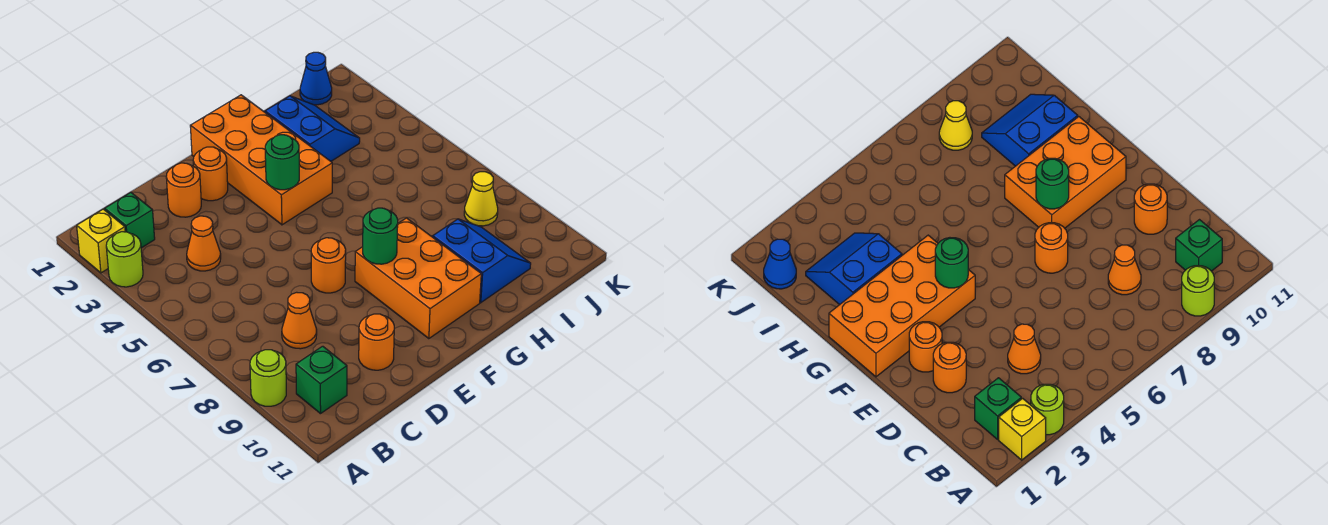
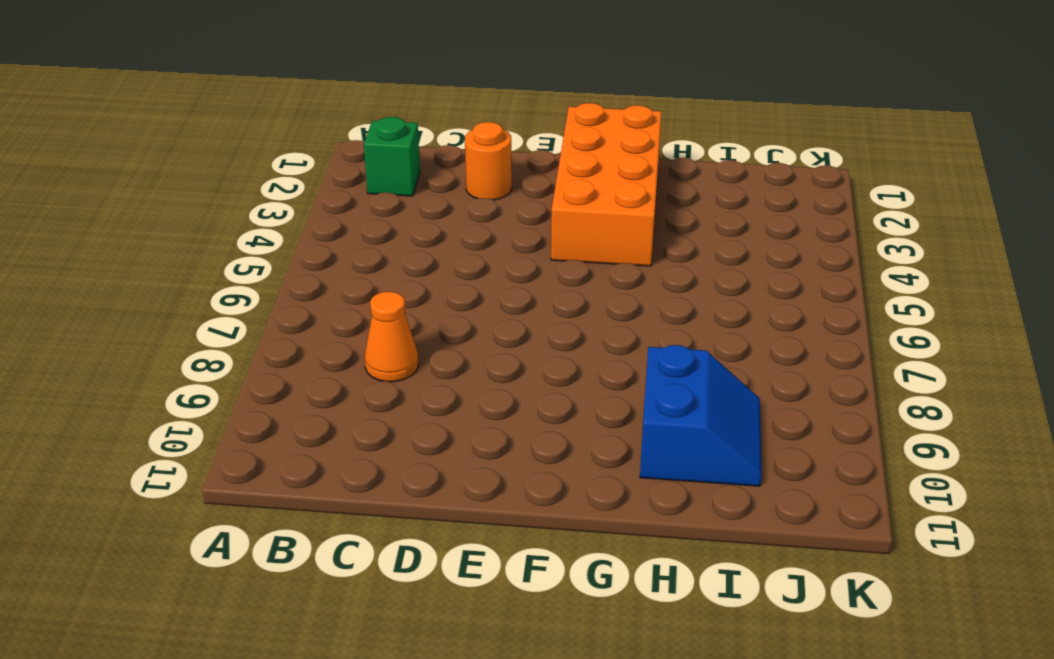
none -> yellow 1x1 brick [77,209,125,273]
none -> lime 1x1 round brick [106,232,143,287]
none -> lime 1x1 round brick [250,350,286,406]

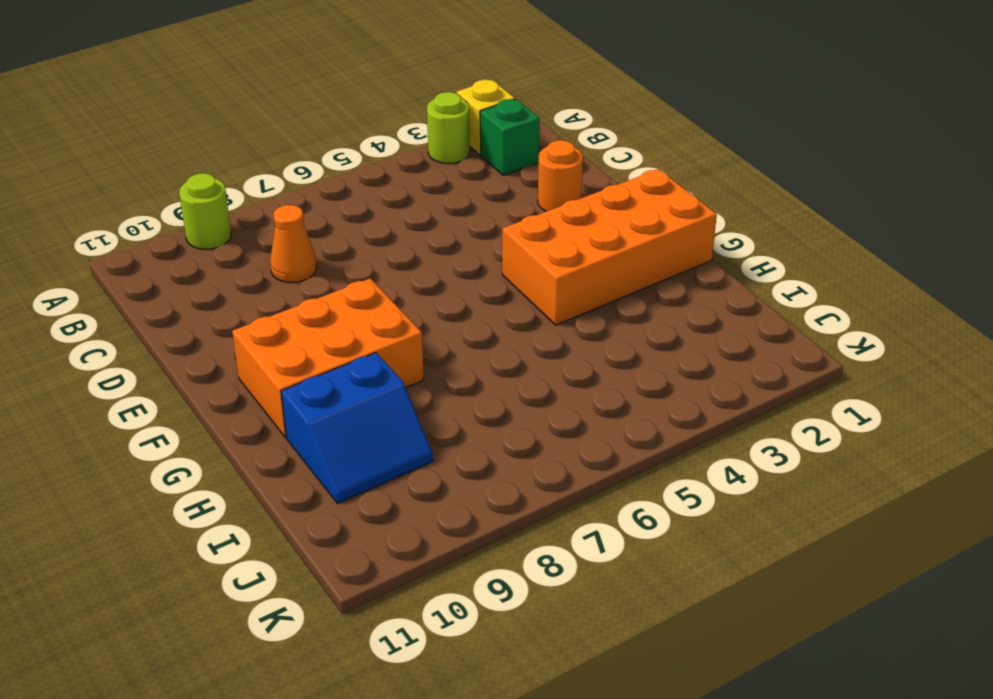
none -> green 1x1 brick [296,346,347,414]
none -> orange 1x1 cone [187,216,221,271]
none -> orange 1x1 round brick [359,314,394,370]

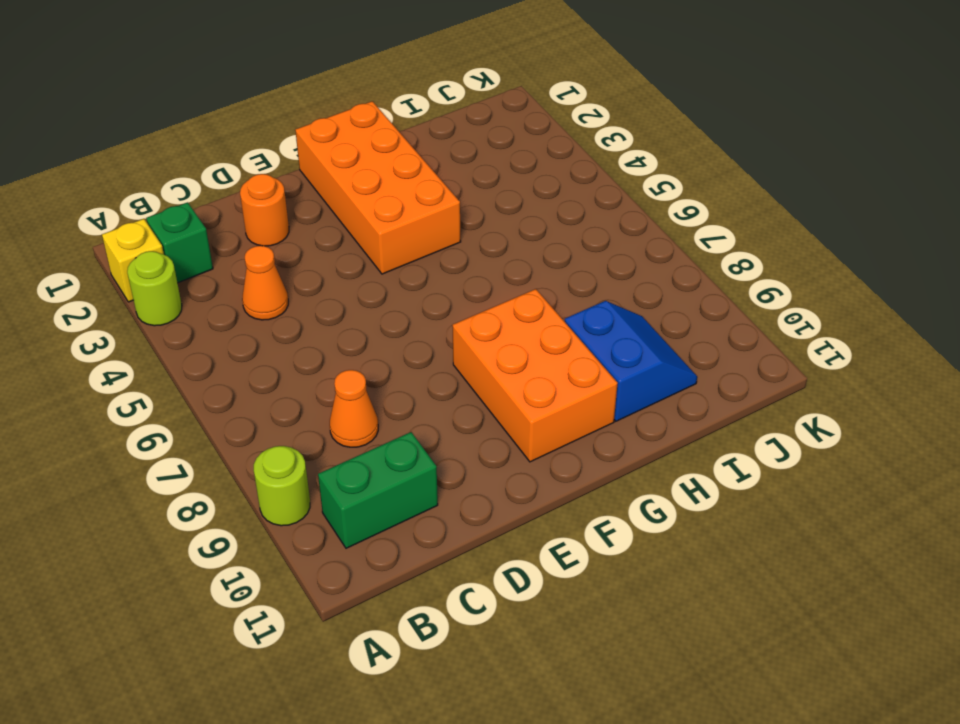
green 1x2 brick [318,432,438,548] -> green 1x1 brick [296,346,347,414]
none -> orange 1x1 round brick [359,314,394,370]
none -> orange 1x1 round brick [193,147,228,201]
none -> orange 1x1 round brick [311,238,346,293]

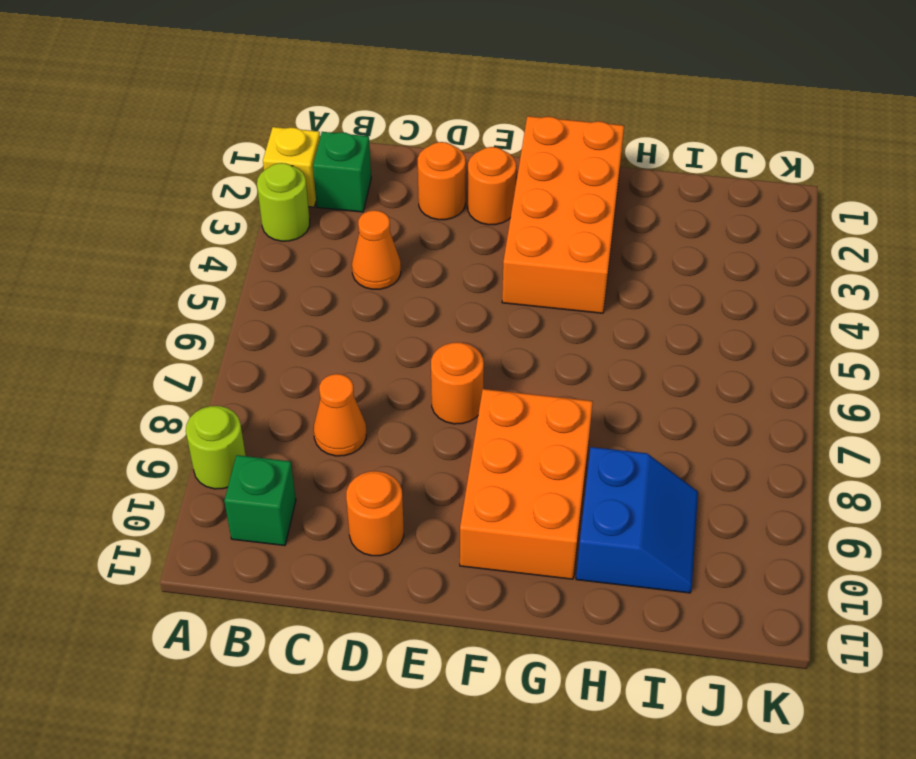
none -> blue 2x2 slope [265,96,360,161]
none -> blue 1x1 cone [300,52,332,105]
none -> yellow 1x1 cone [464,172,498,226]

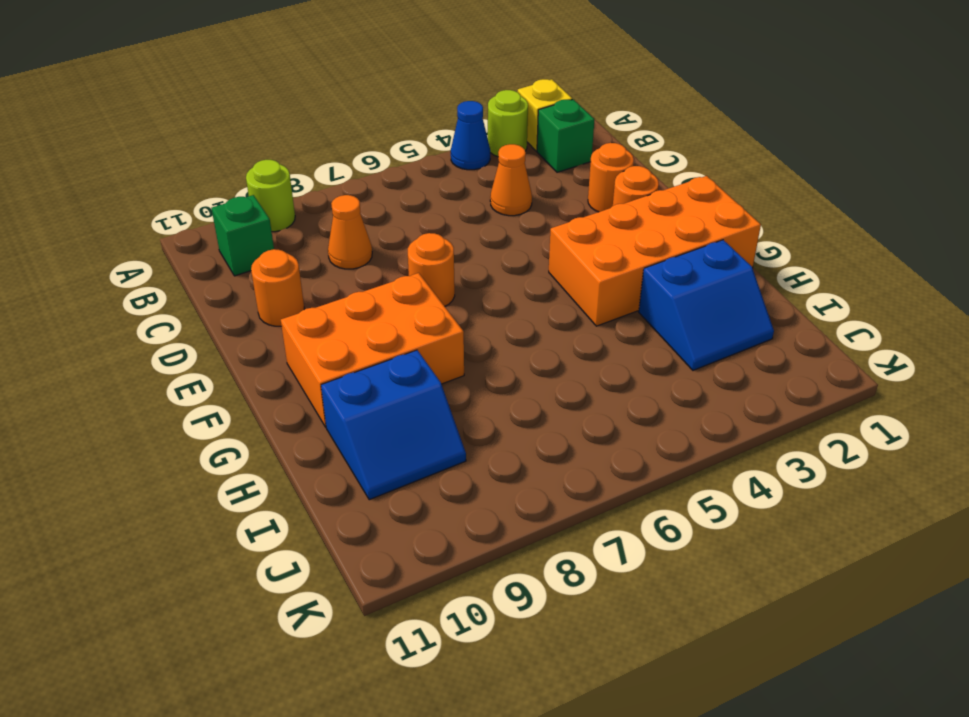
blue 1x1 cone [451,101,490,170] -> blue 1x1 cone moved to [300,52,332,105]
none -> yellow 1x1 cone [464,172,498,226]
none -> green 1x1 round brick [265,135,299,190]
none -> green 1x1 round brick [363,208,398,264]

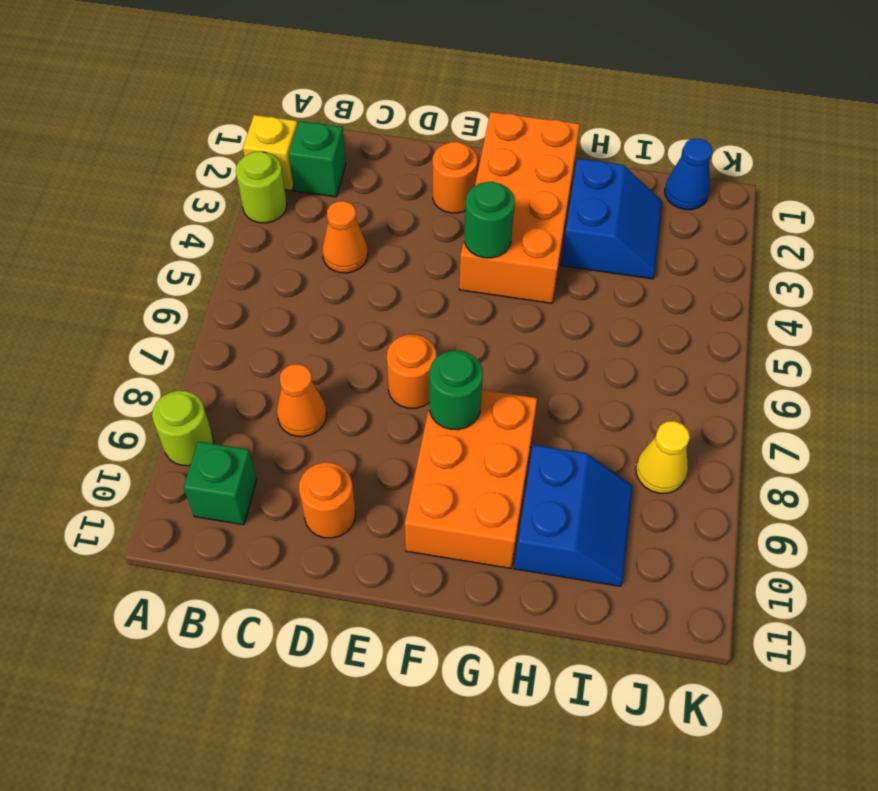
none -> orange 1x1 round brick [166,163,201,217]

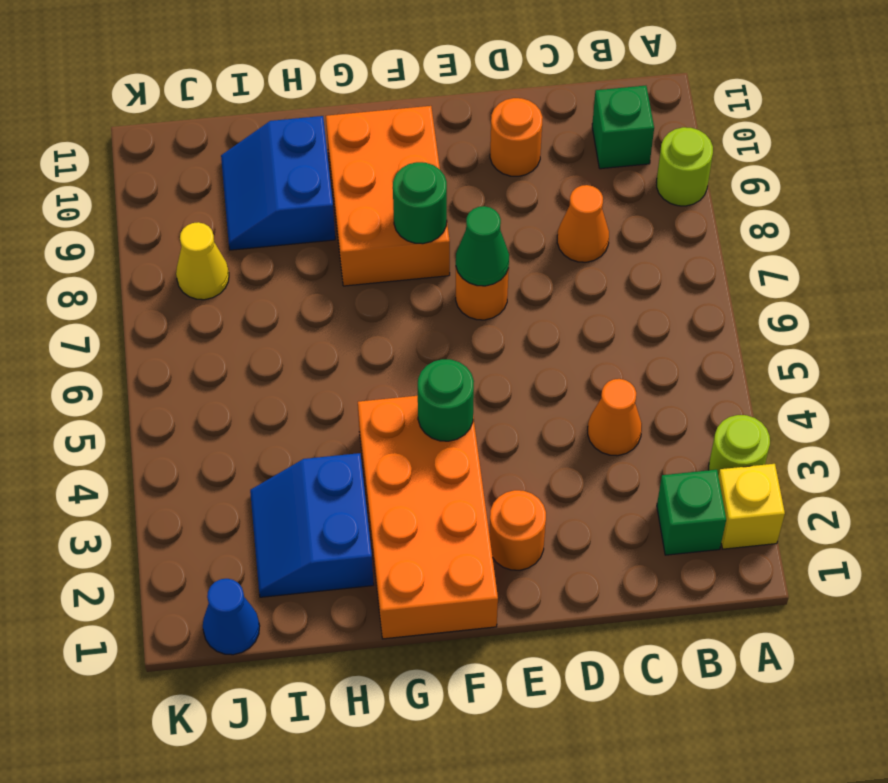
green 1x1 cone [456,206,509,286] -> none
none -> orange 1x1 round brick [166,163,201,217]

